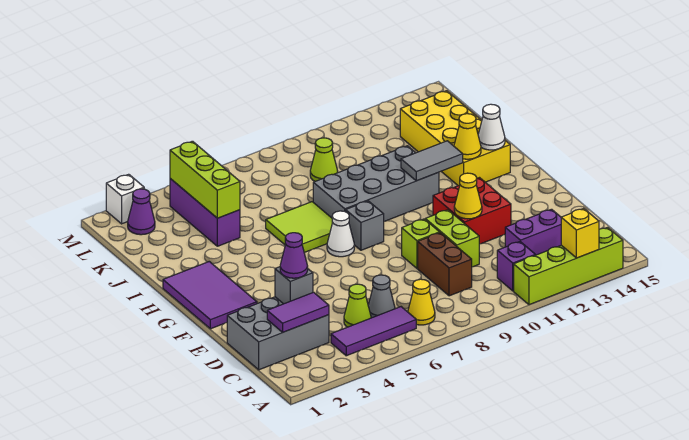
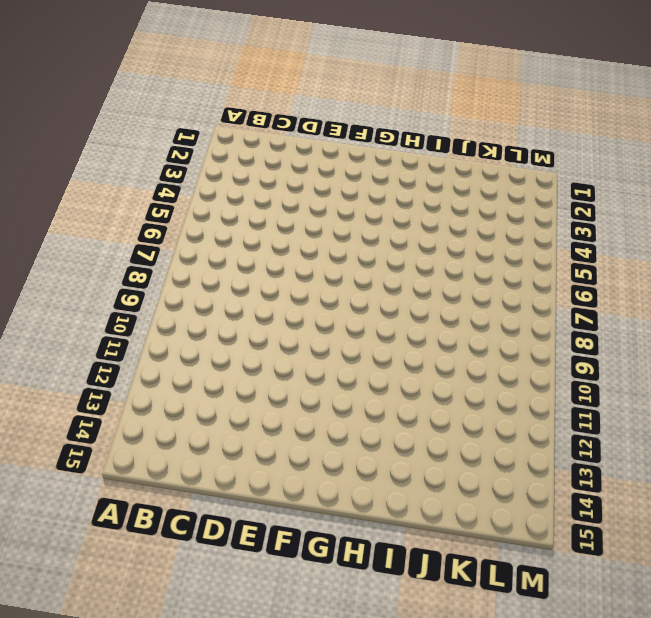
none -> lime 1x4 brick [514,228,623,305]
none -> purple 1x3 tile [331,307,416,356]
none -> yellow 1x1 cone [408,279,435,325]
none -> purple 1x1 brick [497,242,535,291]

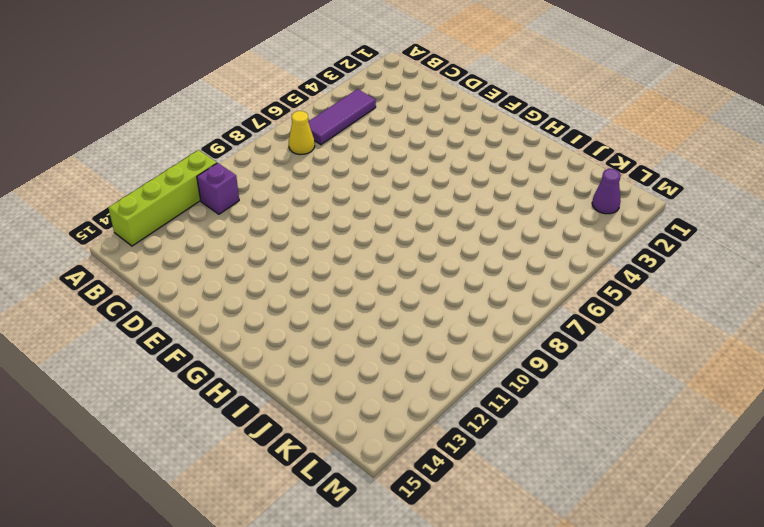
none -> grey 2x3 brick [227,297,329,370]
none -> lime 1x1 cone [344,284,371,327]
none -> grey 1x1 cone [368,275,395,318]
none -> brown 1x2 brick [418,233,472,296]

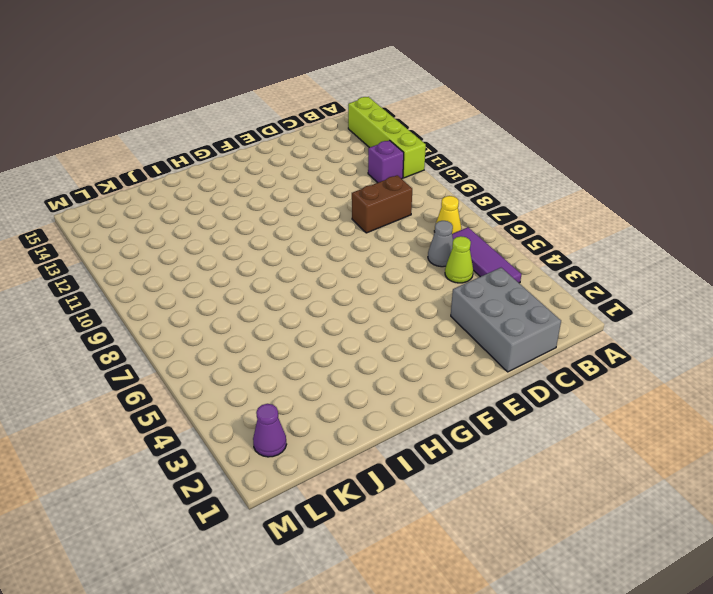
none -> purple 1x2 brick [505,209,561,255]
none -> lime 1x2 brick [425,210,479,267]
none -> lime 1x1 brick [402,219,440,268]
none -> red 2x2 brick [433,178,511,244]

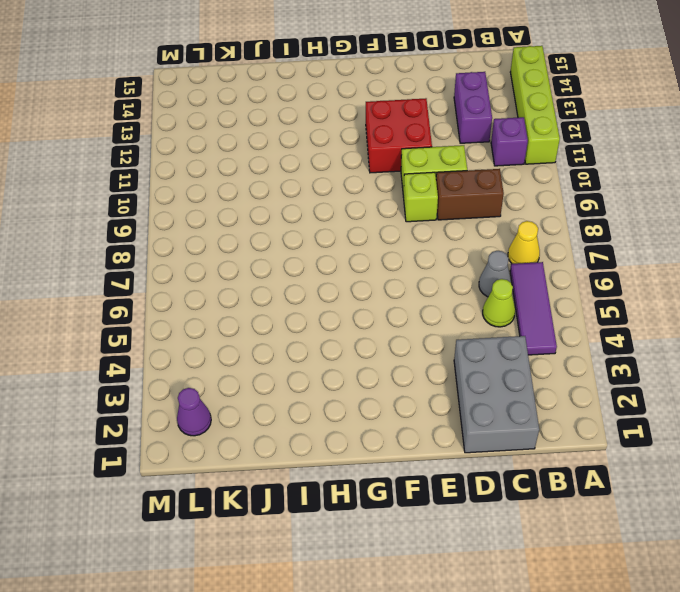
none -> purple 2x3 tile [163,262,257,329]
none -> white 1x1 cone [327,211,354,257]
none -> grey 1x1 brick [346,201,384,250]
none -> lime 2x2 tile [266,202,333,253]

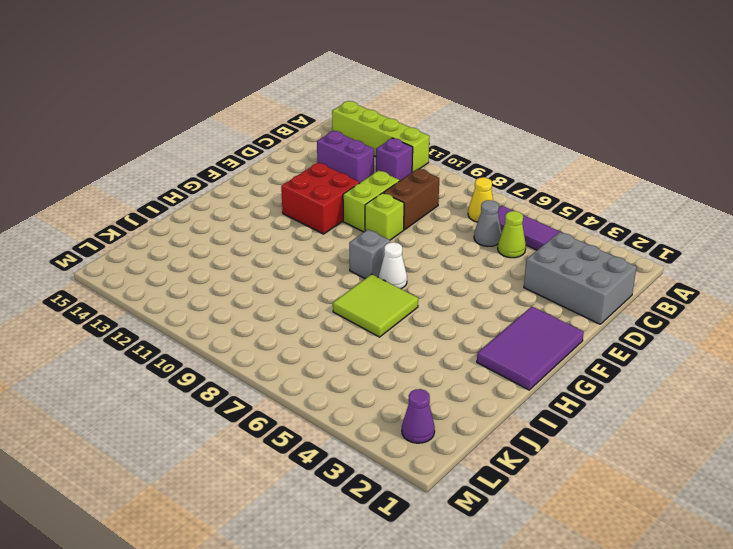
none -> grey 2x4 brick [313,146,439,221]
none -> yellow 2x4 brick [400,91,510,186]
none -> purple 1x3 brick [170,179,240,246]
none -> lime 1x1 cone [310,138,338,181]

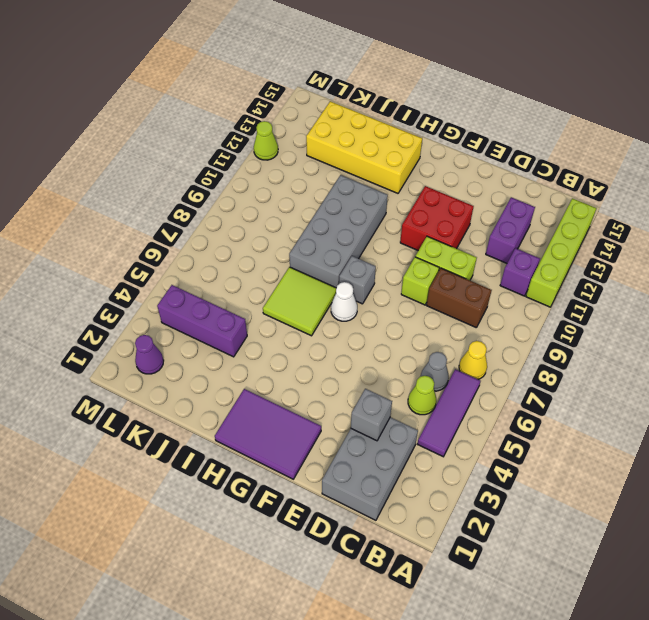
lime 1x1 cone [254,121,278,160] -> lime 1x1 cone moved to [310,138,338,181]
none -> white 1x1 brick [106,174,144,224]
none -> yellow 1x1 brick [561,208,599,258]
none -> purple 1x2 tile [267,292,329,332]
none -> yellow 1x1 cone [454,173,482,219]

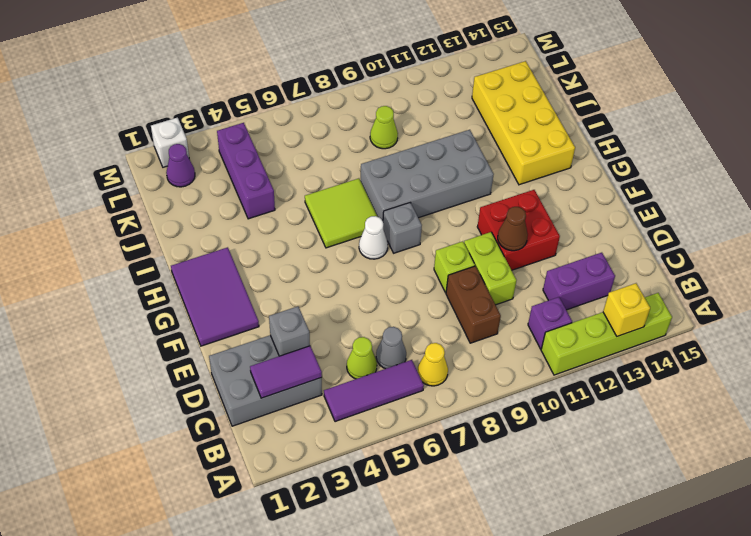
brown 1x1 cone [498,207,528,251] -> yellow 1x1 cone [454,173,482,219]
none -> grey 1x2 tile [401,141,463,181]
none -> yellow 1x1 cone [454,114,481,159]
none -> white 1x1 cone [478,104,505,150]
none -> lime 1x3 brick [170,141,240,218]

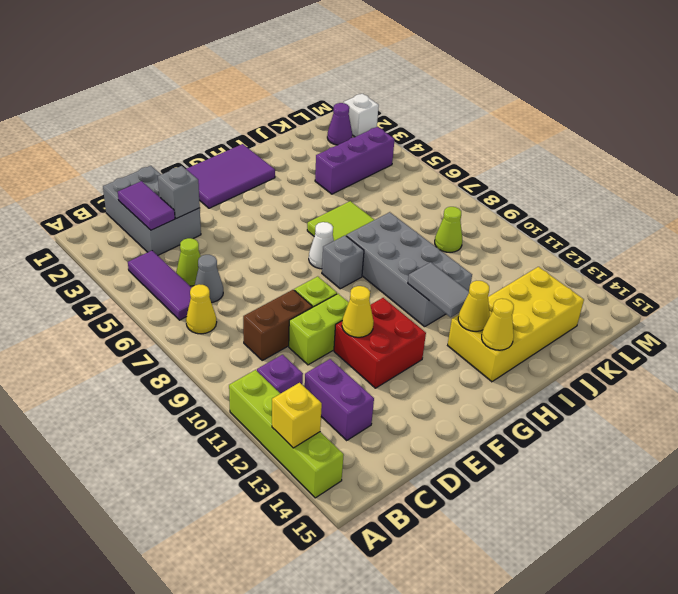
yellow 1x1 cone [482,299,514,350] -> white 1x1 cone [478,104,505,150]
none -> lime 1x3 brick [170,141,240,218]
none -> purple 1x1 cone [280,233,308,278]

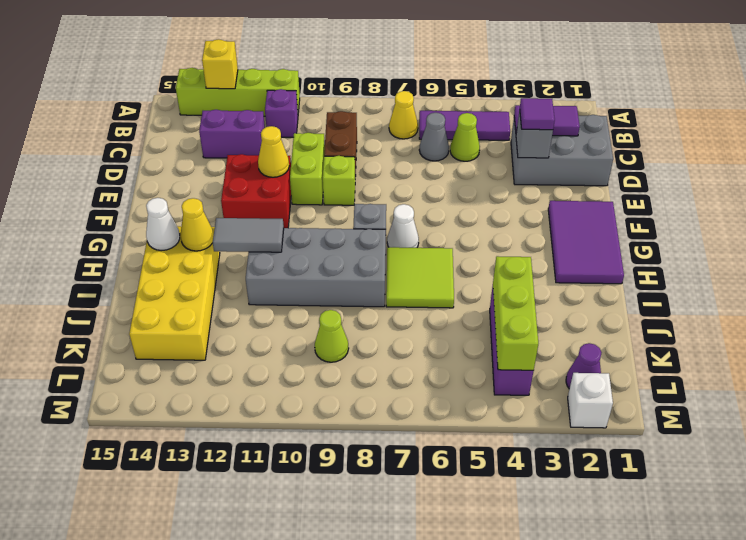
purple 1x1 tile [520,98,555,130] -> purple 1x1 cone [280,233,308,278]

